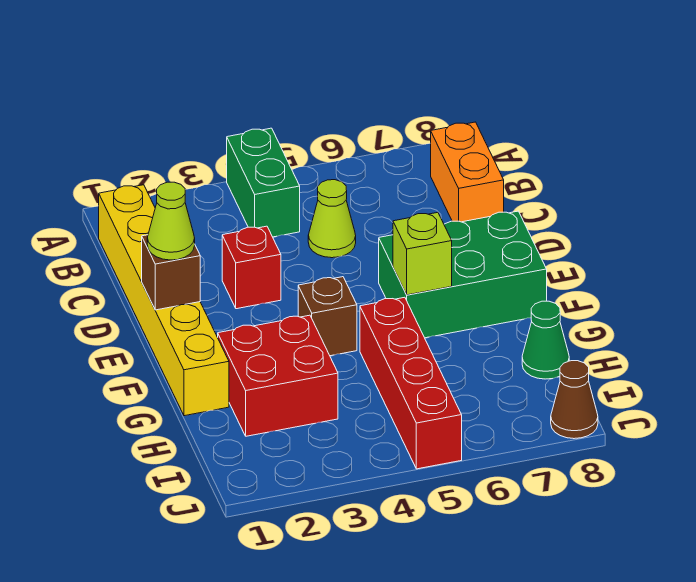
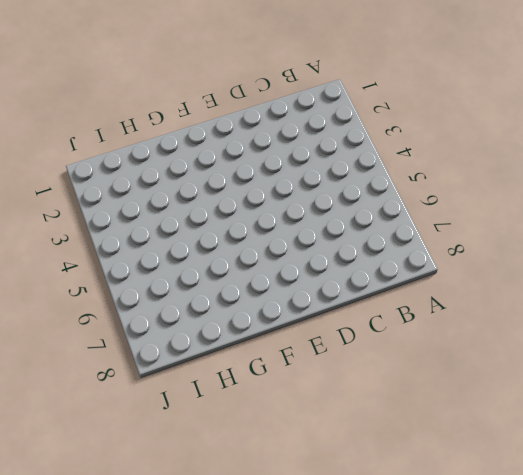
none -> green 1x2 brick [227,128,300,237]
none -> yellow 1x6 brick [99,185,229,416]
none -> orange 1x2 brick [431,122,504,222]

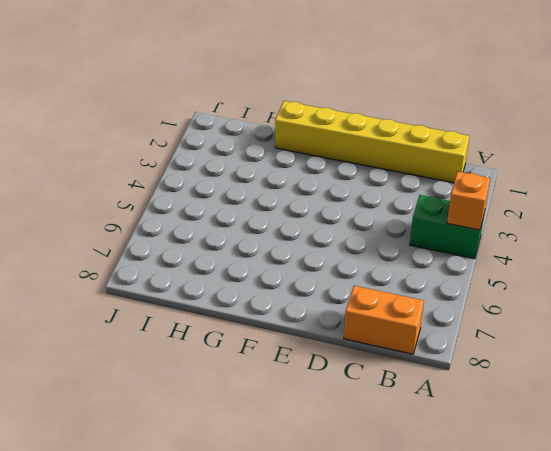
orange 1x1 brick [447,172,490,230] -> none
none -> lime 1x1 cone [308,180,356,258]
none -> red 1x1 brick [222,226,281,309]
none -> green 2x3 brick [379,211,547,338]

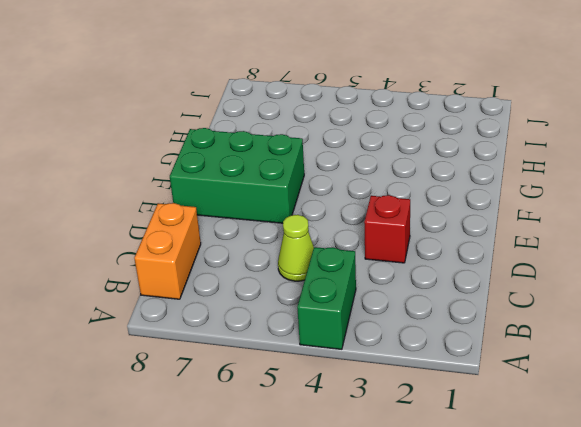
none -> yellow 1x6 brick [99,185,229,416]
none -> brown 1x1 brick [298,277,357,356]
none -> red 2x2 brick [218,315,338,436]

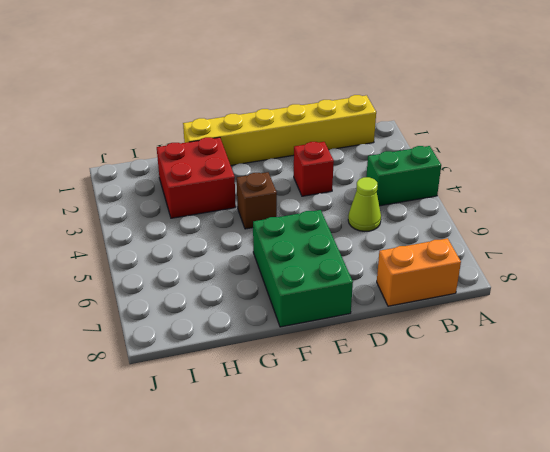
none -> red 1x4 brick [360,297,462,469]
none -> green 1x1 cone [522,301,569,379]
none -> brown 1x1 cone [551,361,598,439]

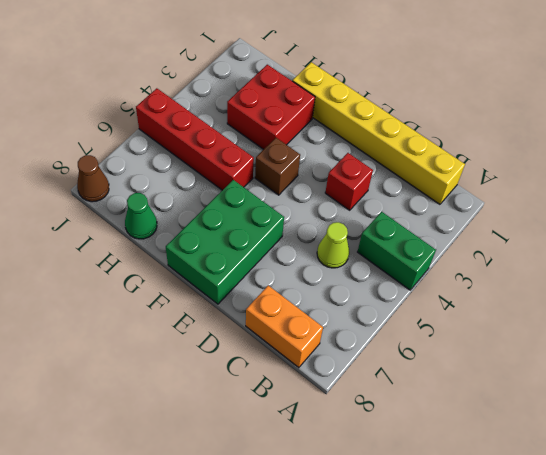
none -> brown 1x1 brick [142,235,200,310]
none -> lime 1x1 brick [393,212,452,295]
none -> lime 1x1 cone [147,182,195,260]

